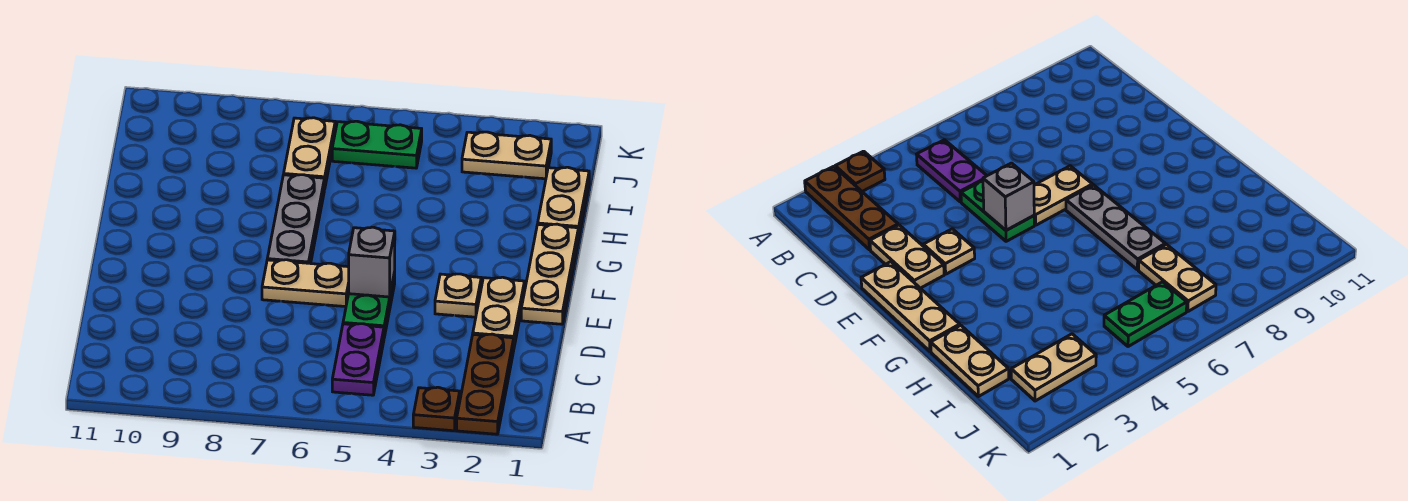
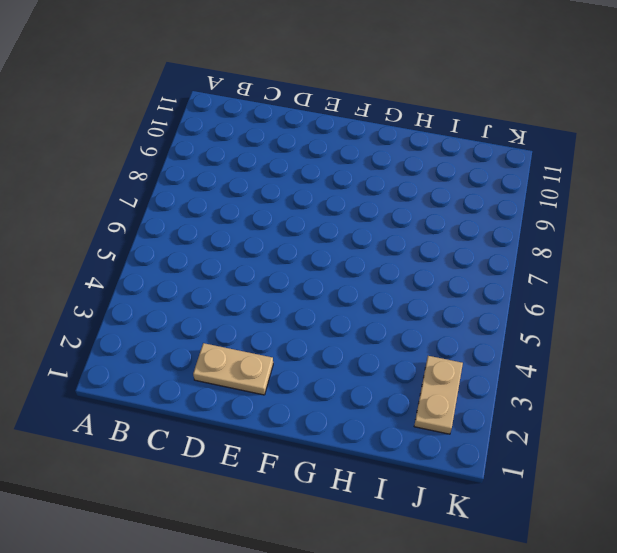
none -> brown 1x3 plate [457,334,514,434]
none -> brown 1x1 plate [413,387,460,431]
none -> purple 1x2 plate [332,324,384,395]

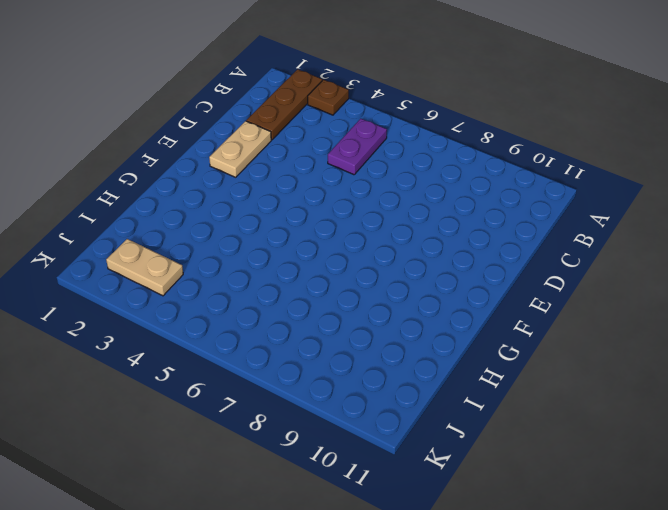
none -> green 1x2 plate [343,272,395,337]
none -> tan 1x3 plate [521,224,579,324]
none -> tan 1x1 plate [435,274,481,317]

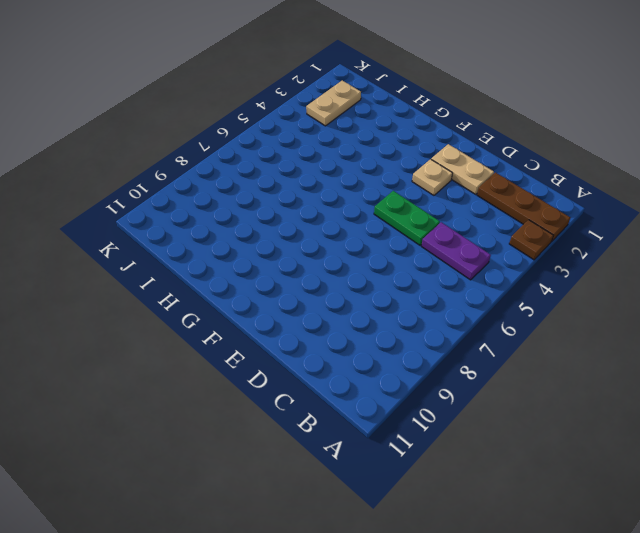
none -> tan 1x3 plate [521,224,579,324]
none -> tan 1x2 plate [262,260,349,307]
none -> grey 1x3 plate [267,175,324,263]

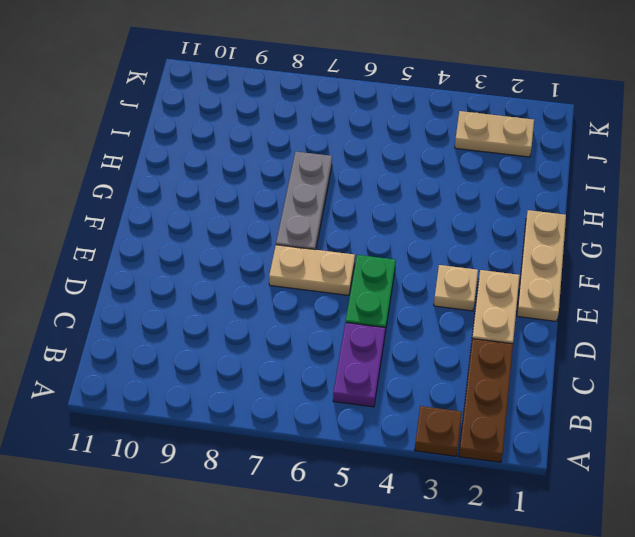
none -> tan 1x2 plate [538,167,589,235]
none -> tan 1x2 plate [284,118,335,189]
none -> green 1x2 plate [332,121,422,168]

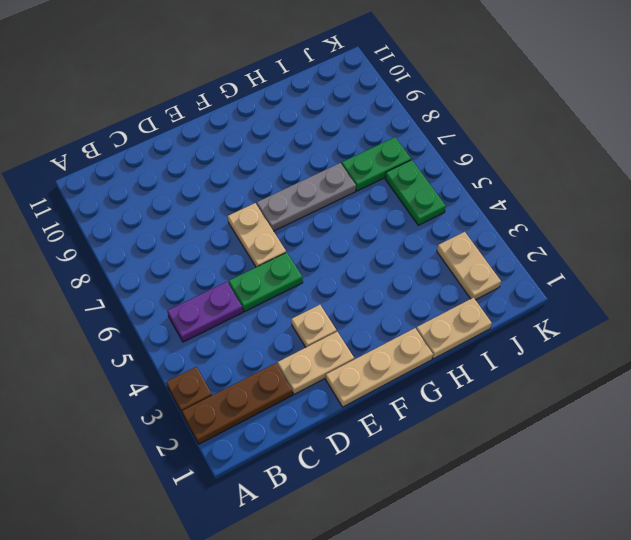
green 1x2 plate [342,137,411,191] -> tan 1x2 plate [284,118,335,189]
none -> grey 1x1 brick [349,227,395,297]

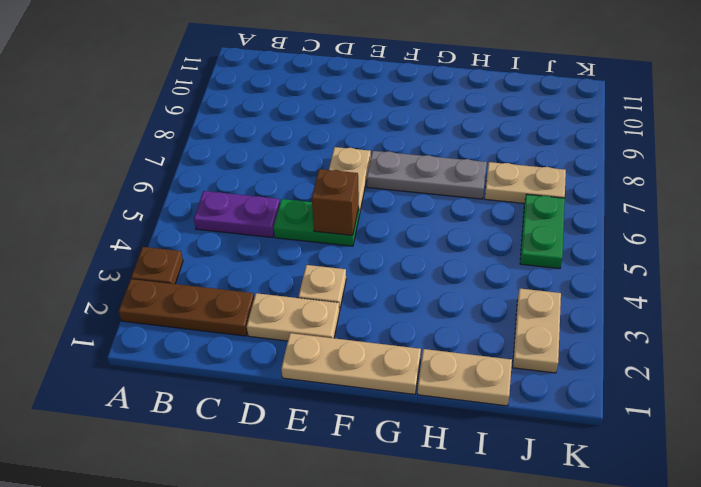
brown 1x1 brick [312,169,359,235] -> grey 1x1 brick [349,227,395,297]

